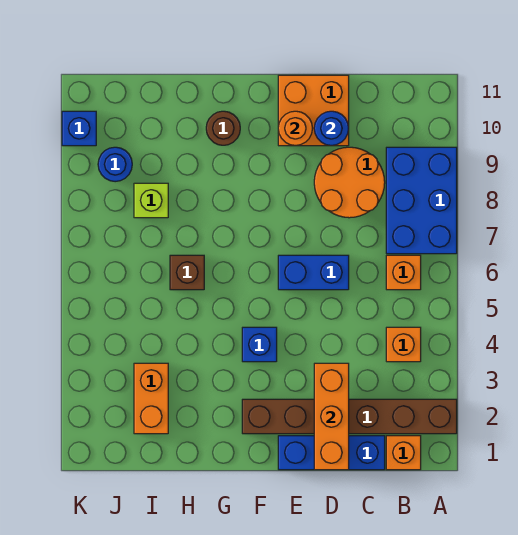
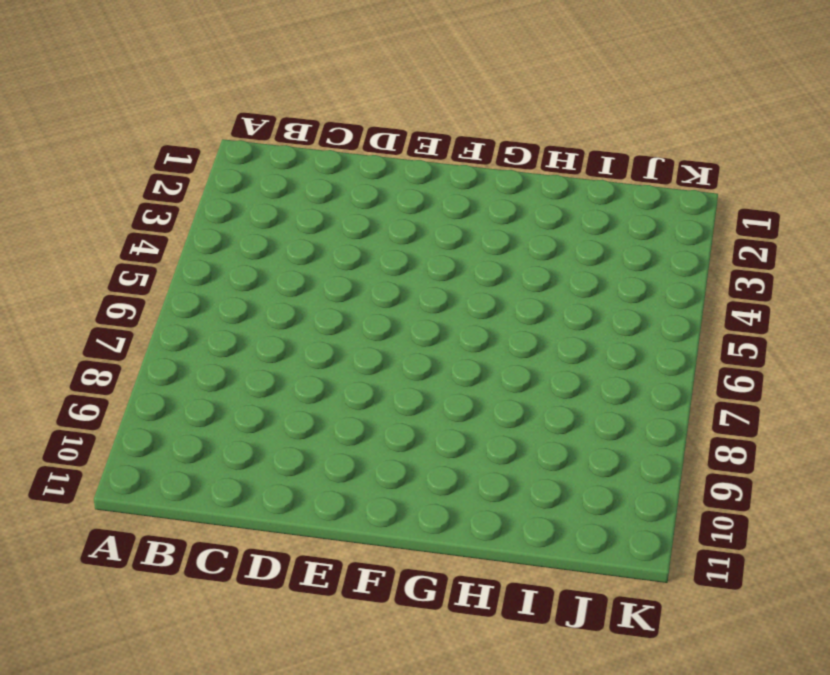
none -> brown 1x6 brick [242,399,457,434]
none -> blue 2x3 brick [386,147,457,254]
none -> orange 1x1 brick [386,436,421,470]

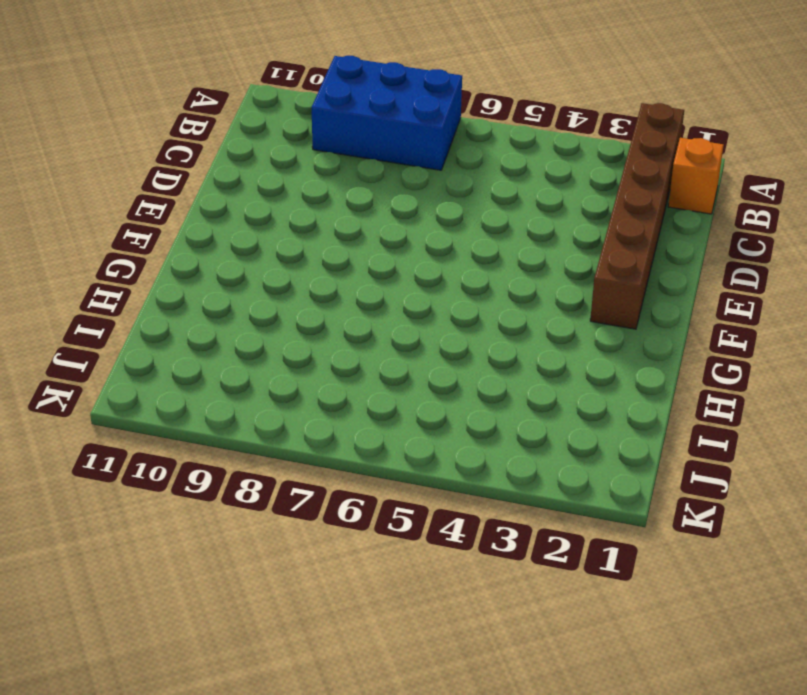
none -> orange 1x1 brick [386,327,421,362]
none -> orange 1x1 brick [386,255,421,290]
none -> blue 1x3 brick [278,436,385,470]

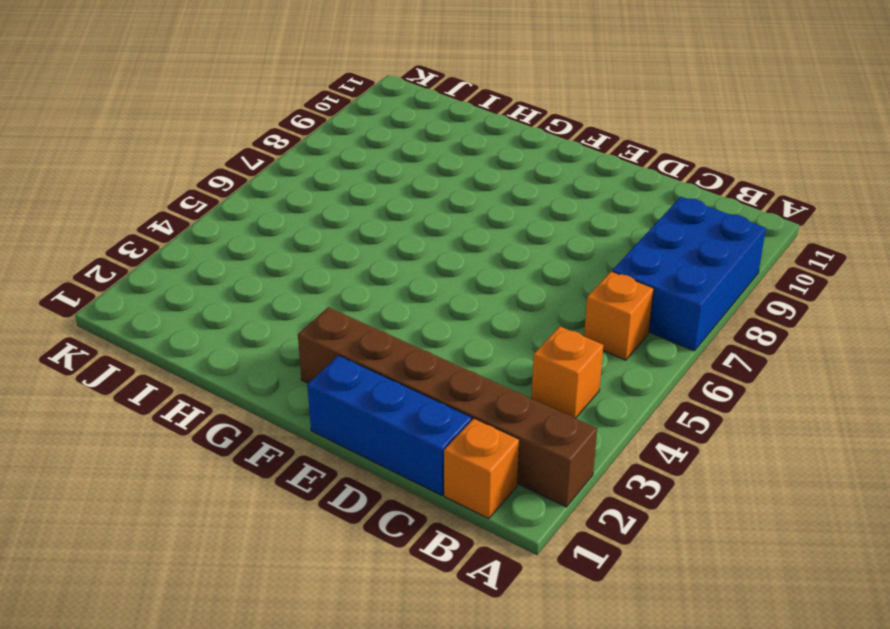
none -> orange 2x2 round brick [314,147,385,218]
none -> blue 1x2 brick [278,255,349,290]
none -> orange 2x2 brick [278,75,349,146]

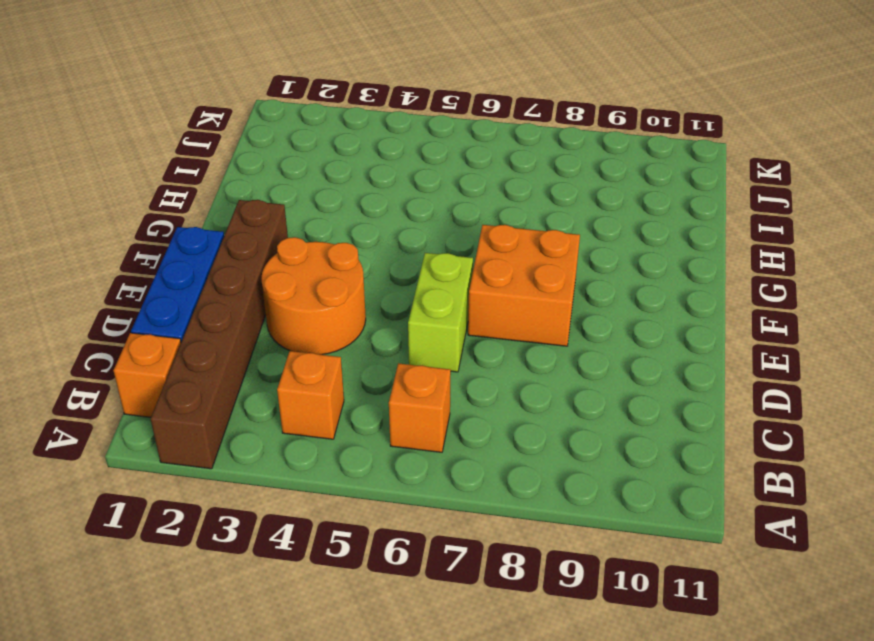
orange 2x2 round brick [262,237,366,355] -> orange 2x2 round brick moved to [314,147,385,218]
lime 1x2 brick [408,253,473,372] -> blue 1x2 brick [278,255,349,290]
orange 2x2 brick [468,225,580,346] -> orange 2x2 brick moved to [278,75,349,146]
none -> blue 2x3 brick [386,147,457,254]
none -> blue 1x1 brick [242,327,277,362]
none -> brown 1x1 round brick [206,111,240,145]

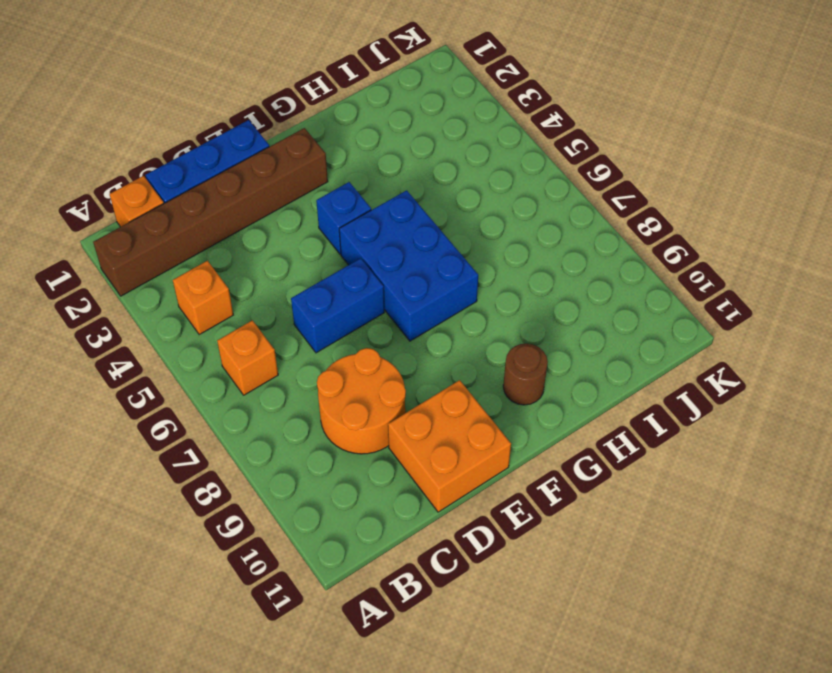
blue 2x3 brick [339,190,478,341] -> blue 2x3 brick moved to [386,147,457,254]
none -> brown 1x1 brick [170,255,204,290]
none -> orange 1x2 brick [134,363,168,434]
none -> lime 1x1 brick [134,183,168,218]

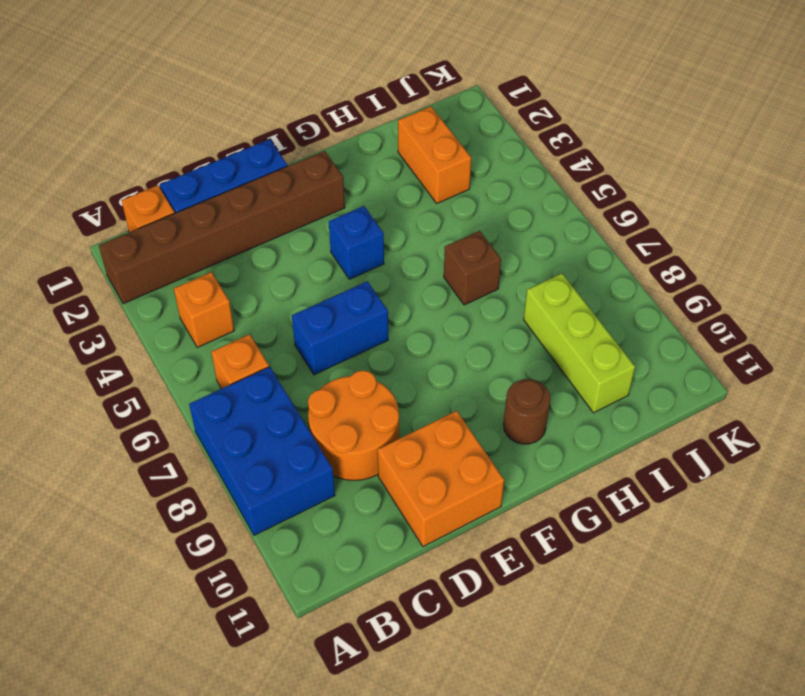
lime 1x3 brick [524,274,635,413] -> lime 1x1 brick [134,183,168,218]
none -> blue 1x1 round brick [98,147,132,182]
none -> blue 1x1 brick [62,111,96,146]
none -> orange 1x3 brick [314,363,349,470]

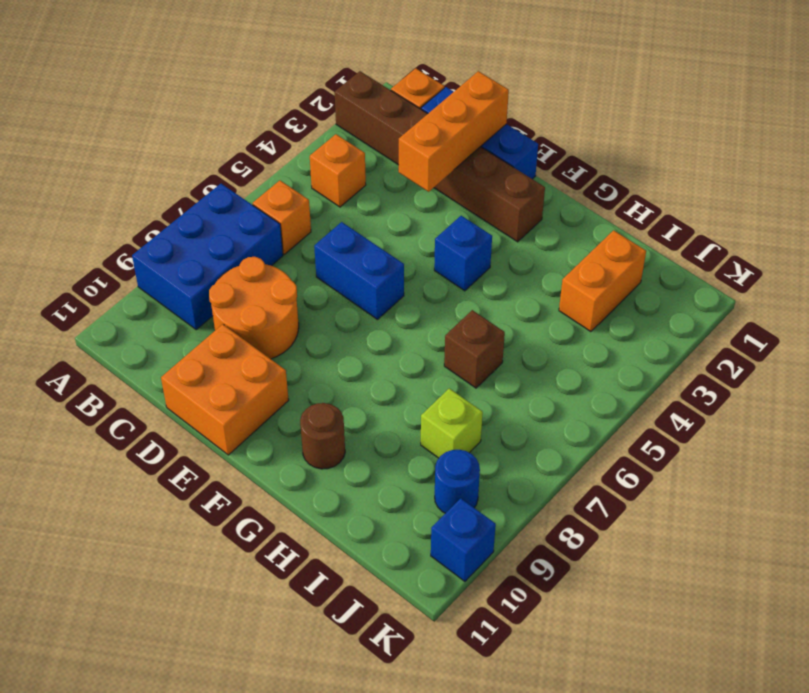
none -> blue 1x1 round brick [314,111,349,146]
none -> orange 1x1 round brick [278,111,313,145]

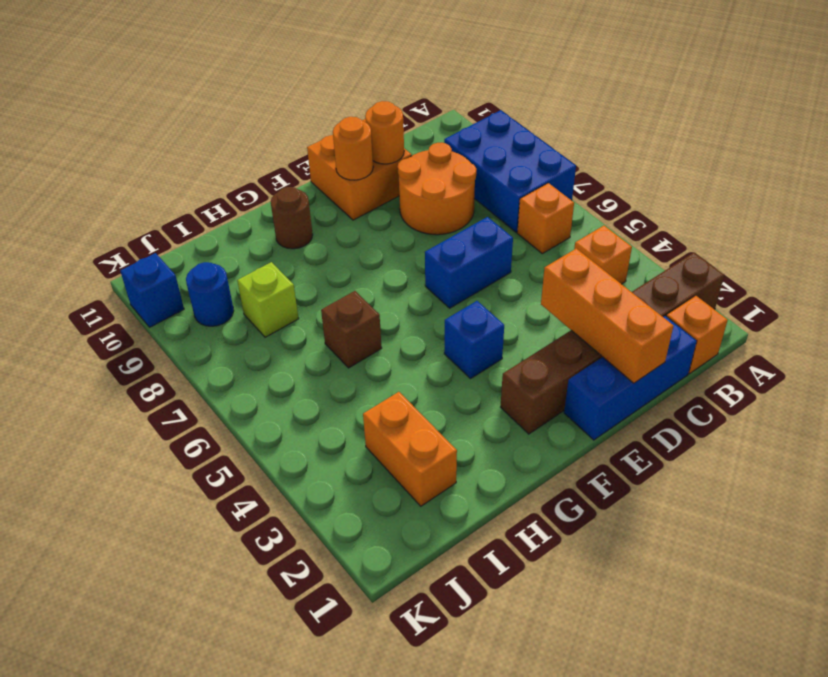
orange 1x1 round brick [365,101,404,164] -> blue 1x1 round brick [314,111,349,146]

